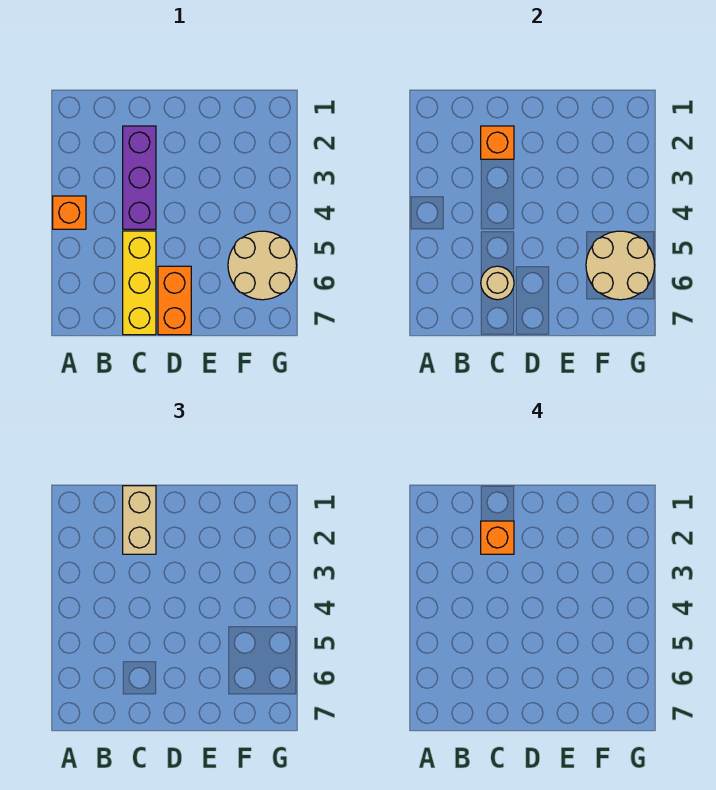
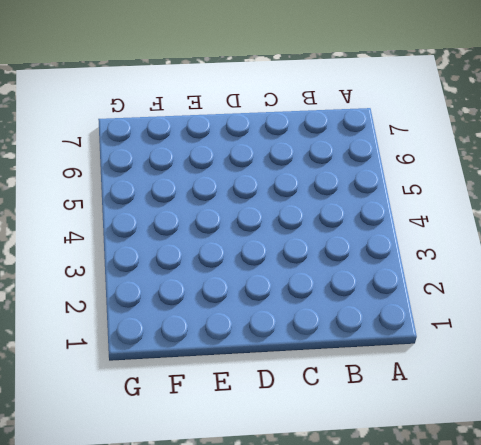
none -> orange 1x1 brick [53,196,86,229]
none -> purple 1x3 brick [123,126,156,229]

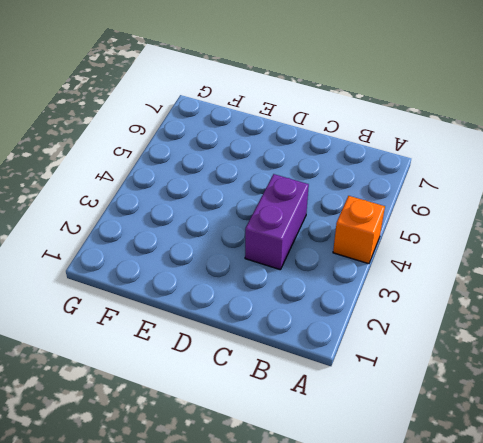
purple 1x2 brick [245,174,309,270] -> purple 1x3 brick [123,126,156,229]
none -> yellow 1x3 brick [123,231,156,335]
none -> orange 1x2 brick [158,266,191,335]

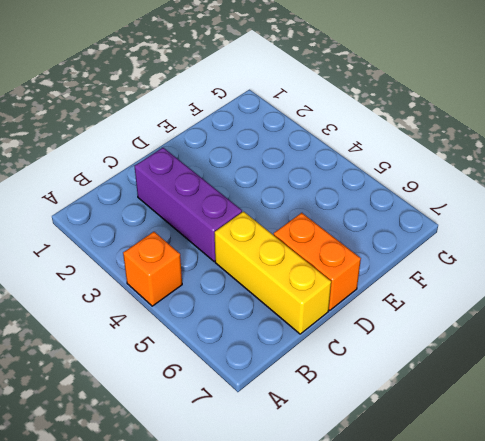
none -> tan 2x2 round brick [228,231,297,300]
none -> orange 1x1 brick [481,126,514,159]

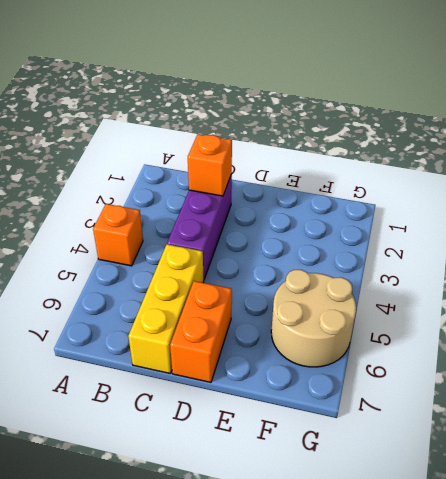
none -> tan 1x1 round brick [481,266,514,300]
none -> tan 2x2 round brick [586,231,655,300]

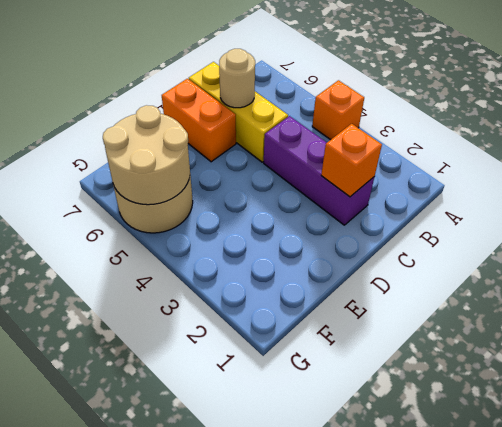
none -> tan 1x2 brick [123,486,156,554]
none -> orange 1x1 brick [481,521,514,554]

